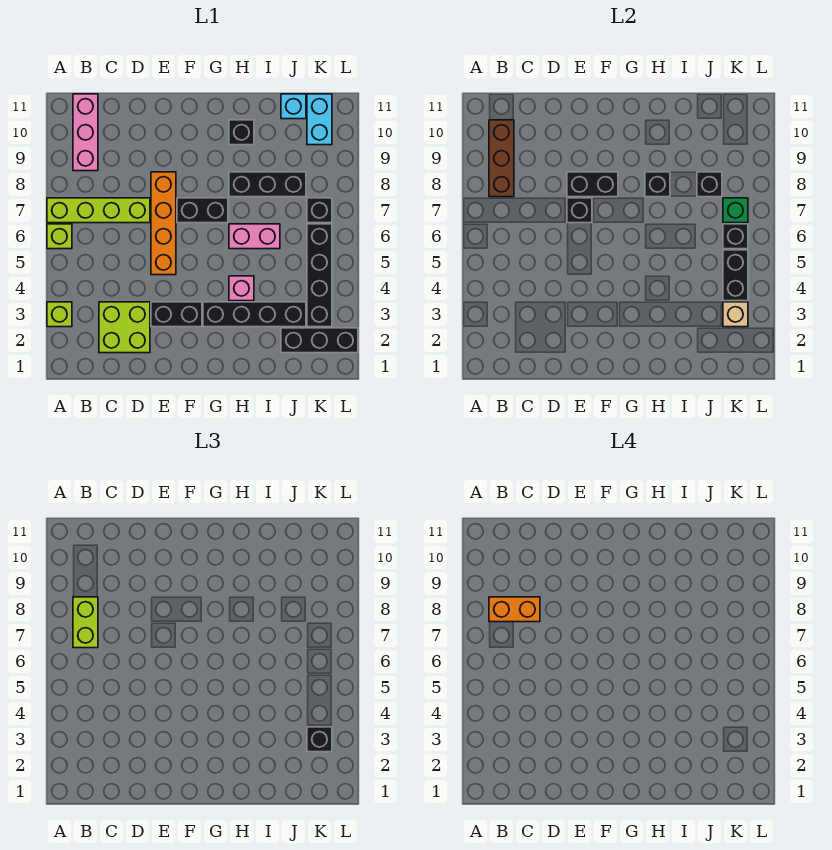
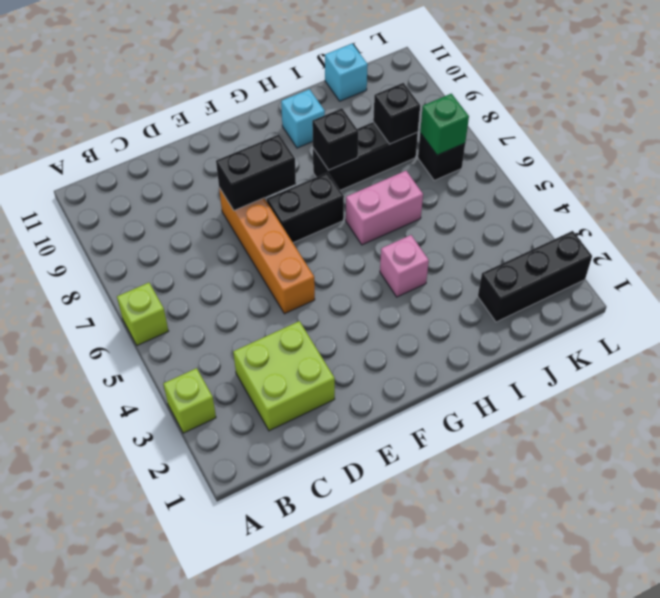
cyan 1x1 brick [281,89,325,148] -> black 1x1 brick [229,120,254,145]
none -> lime 1x4 brick [47,198,150,223]
none -> pink 1x3 brick [73,94,98,171]
none -> black 1x2 brick [151,302,202,327]
none -> black 1x4 brick [203,302,306,327]

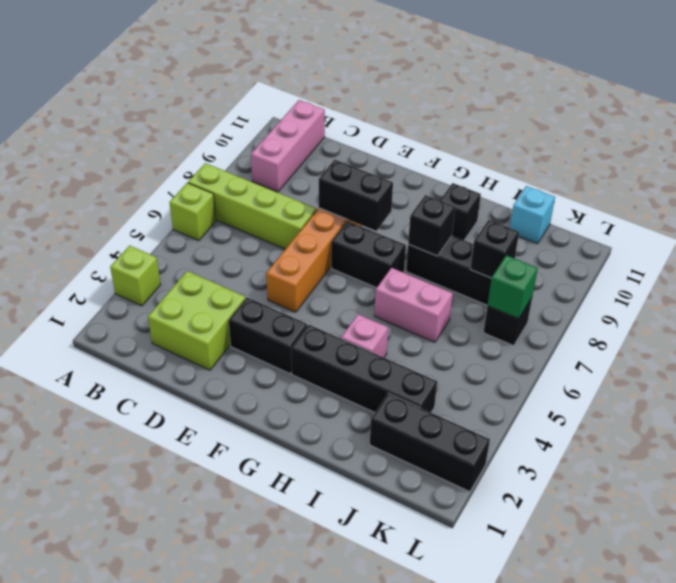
none -> black 1x4 brick [307,224,332,327]
none -> cyan 1x2 brick [307,94,332,145]
none -> brown 1x3 brick [489,120,514,197]
none -> black 1x1 brick [567,198,592,223]

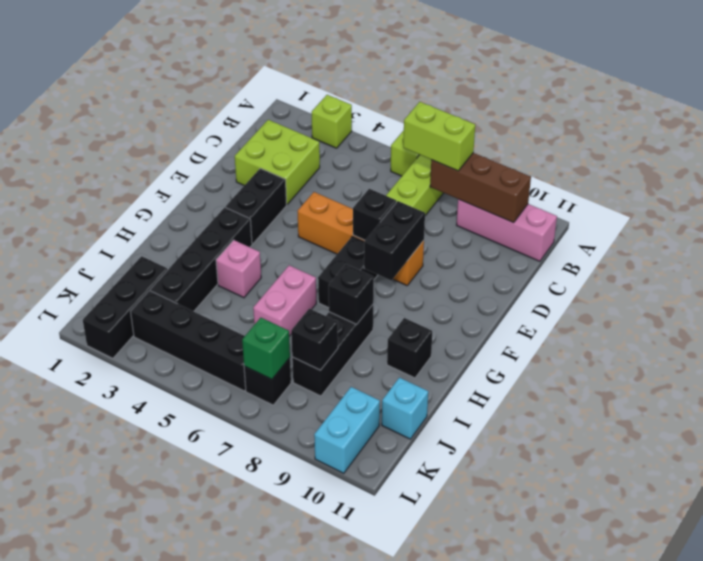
cyan 1x2 brick [314,387,380,473] -> cyan 1x2 brick turned to [307,94,332,145]
none -> tan 1x1 brick [723,302,748,327]
none -> black 1x2 brick [723,250,748,301]
none -> black 1x1 brick [723,224,748,249]
none -> black 1x1 brick [307,727,332,752]

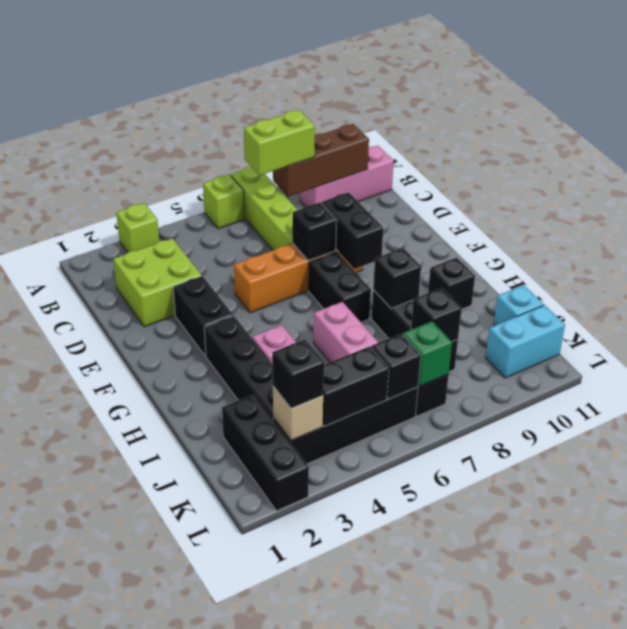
none -> orange 1x2 brick [489,597,540,622]

